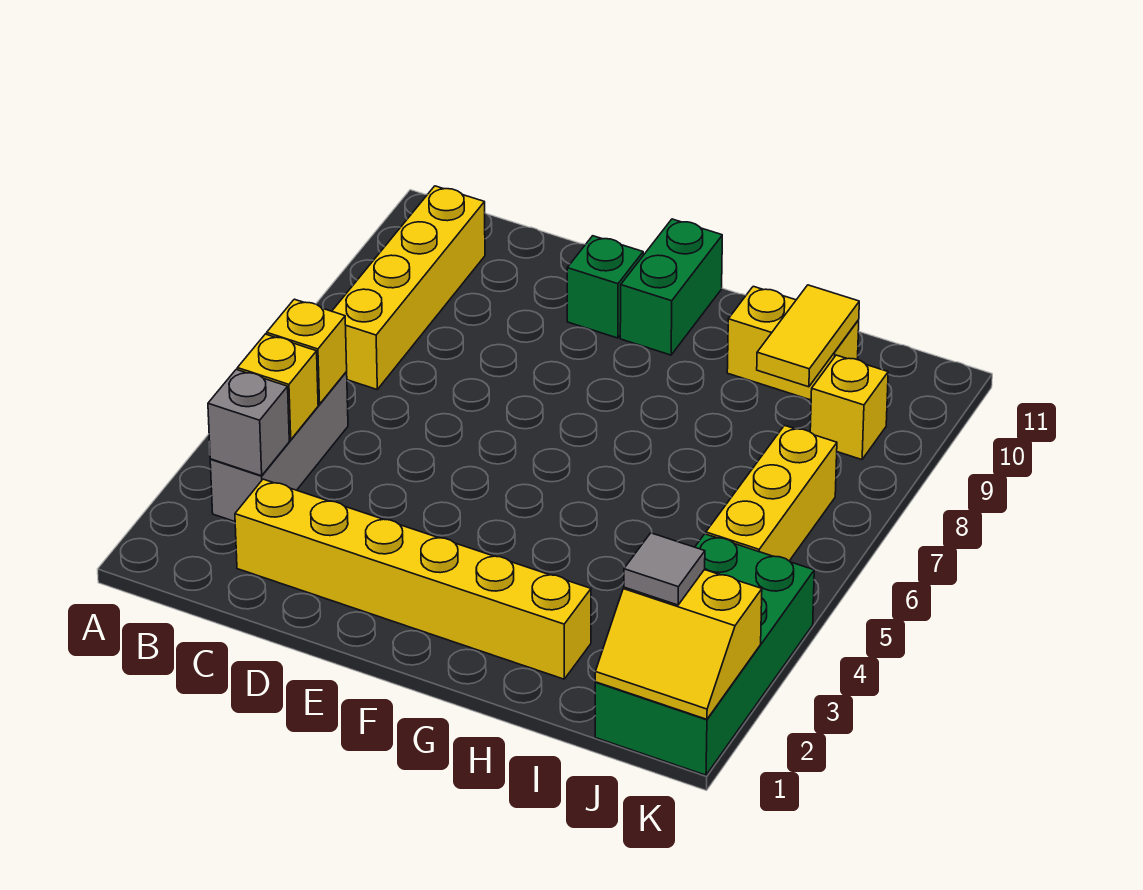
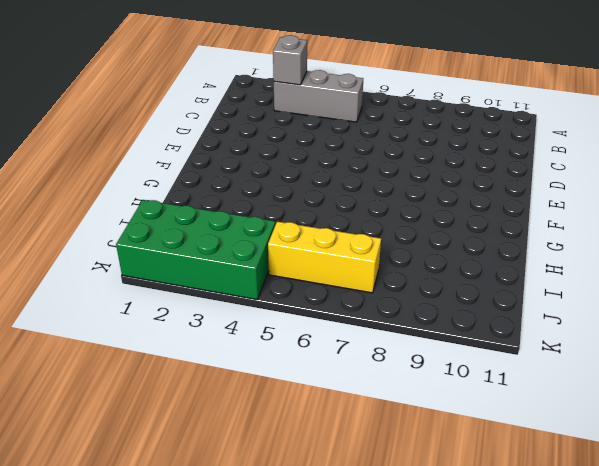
none -> yellow 1x4 brick [332,186,485,389]
none -> yellow 1x6 brick [235,479,591,679]
none -> green 1x1 brick [567,236,643,338]

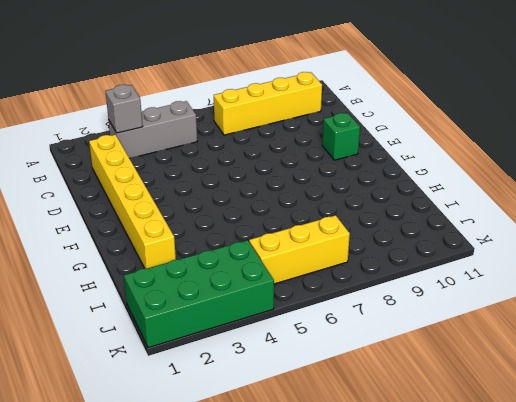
none -> green 1x2 brick [620,219,722,355]
none -> yellow 1x2 brick [727,286,859,400]
none -> yellow 1x1 brick [810,355,888,460]

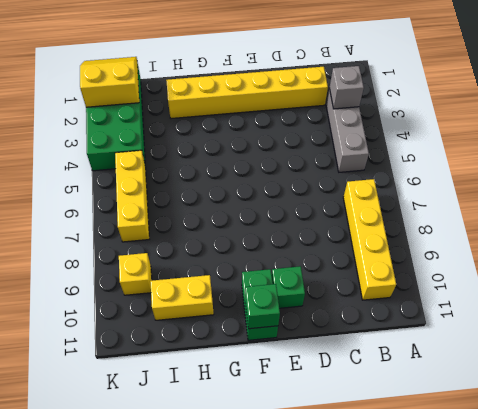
green 1x1 brick [245,284,280,329] -> none
none -> yellow 1x1 brick [237,334,318,440]
none -> yellow 1x1 brick [267,299,347,404]
none -> yellow 1x2 tile [757,285,859,387]

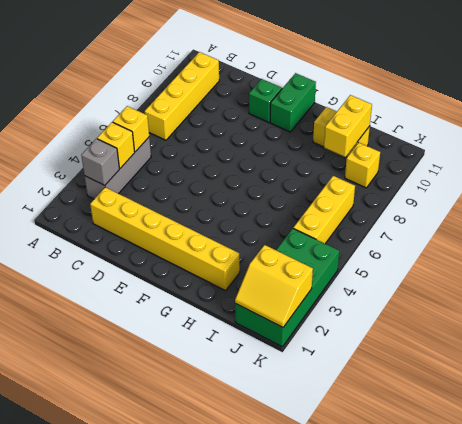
yellow 1x2 brick [324,95,372,157] -> yellow 1x2 tile [757,285,859,387]
none -> grey 1x1 tile [624,533,705,605]

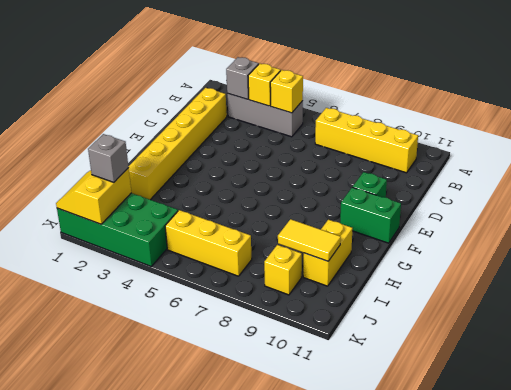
grey 1x1 brick [88,134,129,182] -> grey 1x1 tile [624,533,705,605]

